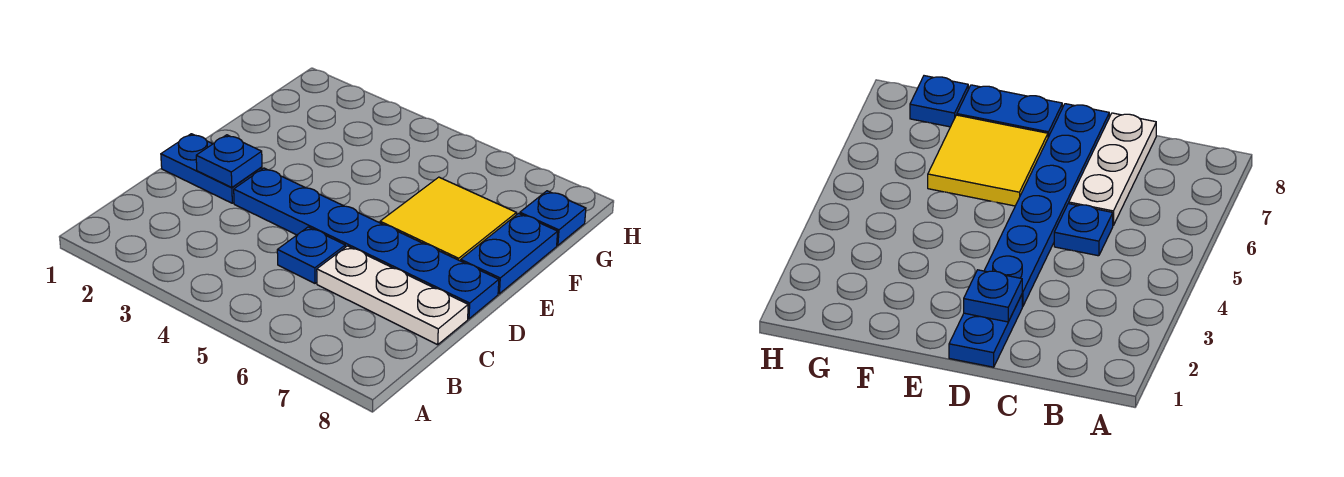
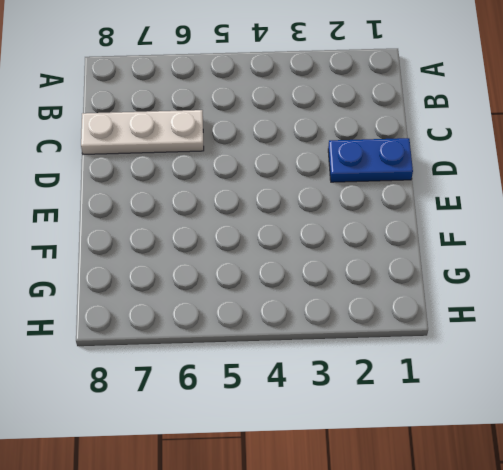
none -> blue 1x1 plate [277,227,345,283]
none -> blue 1x6 plate [234,168,499,319]

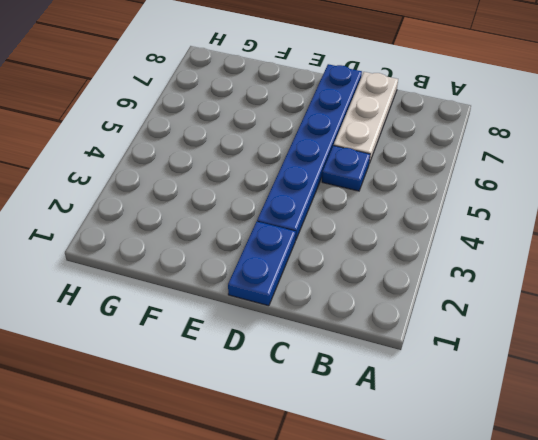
none -> yellow 2x2 tile [380,177,516,261]
none -> blue 1x2 plate [461,214,558,294]

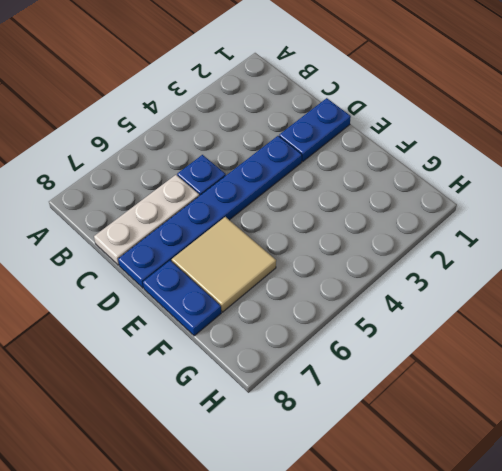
tan 2x2 tile [172,217,276,312] -> yellow 2x2 tile [380,177,516,261]
none -> blue 1x1 plate [520,191,586,245]
none -> blue 1x1 plate [196,135,262,187]

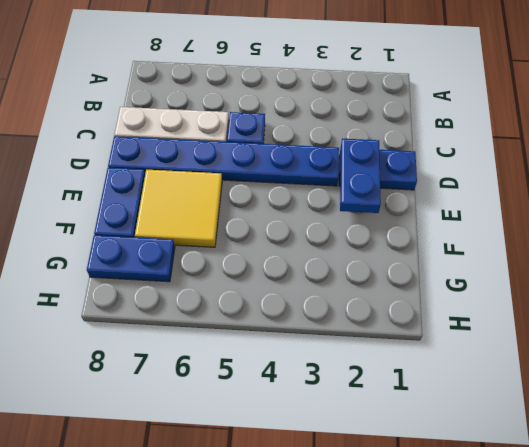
blue 1x2 plate [340,139,381,213] -> blue 1x1 plate [196,135,262,187]
blue 1x2 plate [87,235,175,282] -> blue 1x1 plate [520,191,586,245]

